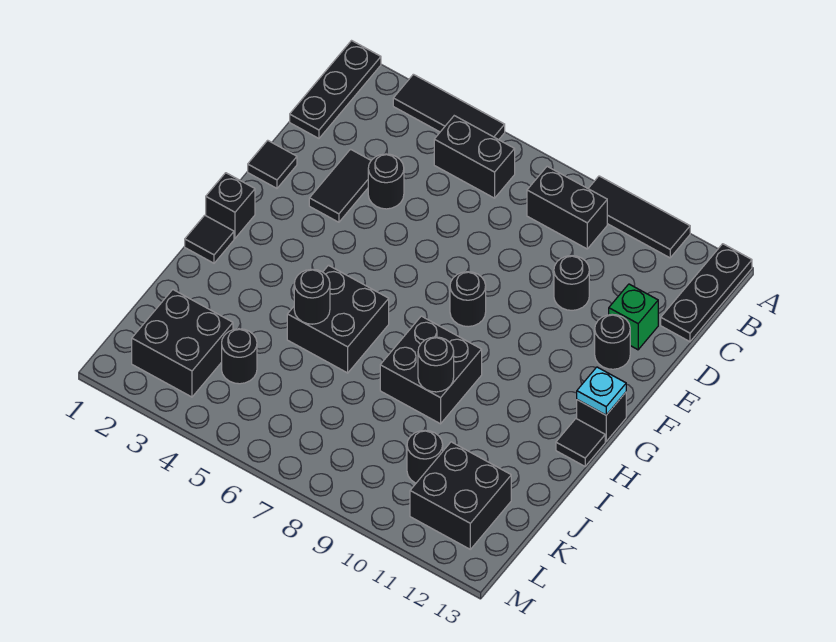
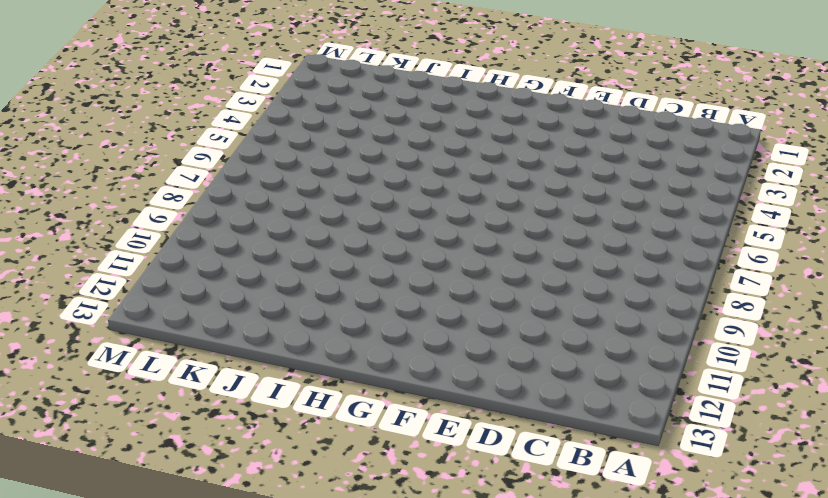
none -> black 1x3 plate [290,41,381,138]
none -> black 1x3 tile [393,74,505,140]
none -> black 1x3 tile [588,176,690,258]

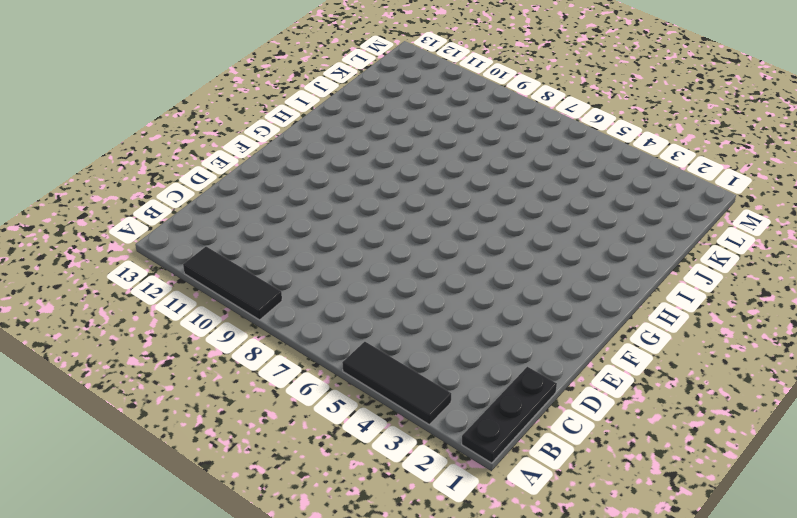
none -> black 1x3 plate [661,244,752,342]
none -> black 1x2 brick [434,116,515,198]
none -> black 1x2 brick [527,166,607,249]

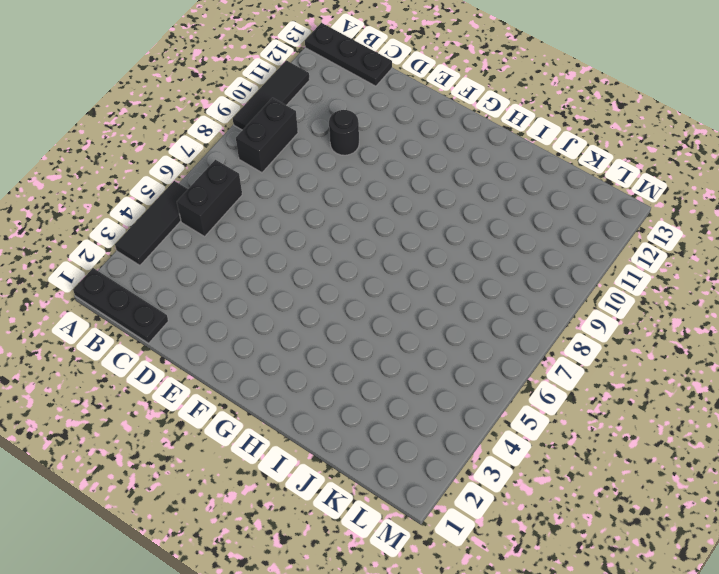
none -> black 1x2 tile [309,149,371,222]
none -> black 1x1 round brick [368,154,404,209]
none -> green 1x1 brick [609,284,658,350]

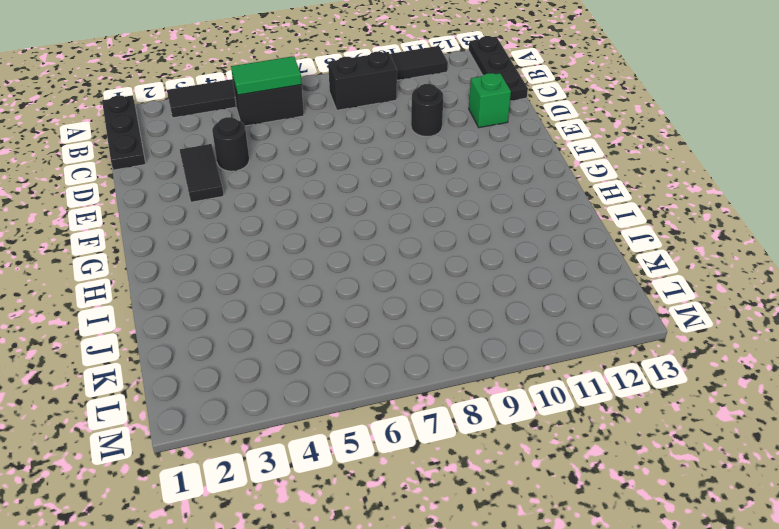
green 1x2 tile [231,56,302,95] -> none
none -> black 1x1 tile [248,140,297,188]
none -> black 1x1 round brick [595,314,630,369]
none -> black 1x1 round brick [450,272,486,327]

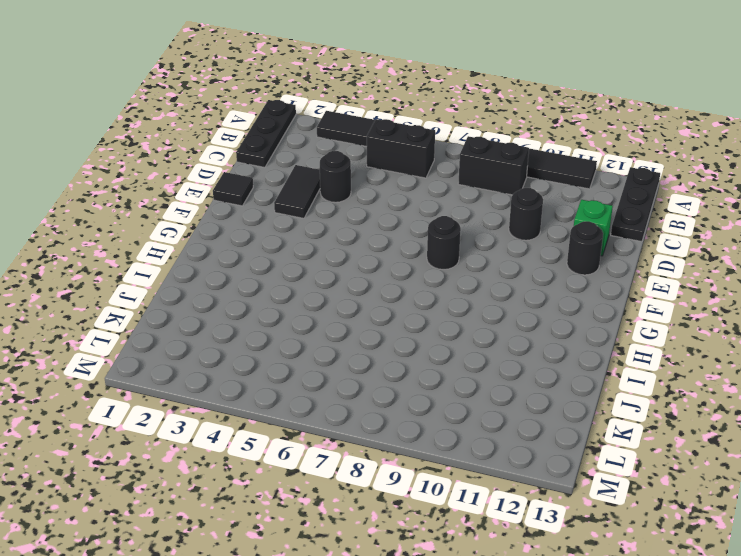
none -> black 1x1 brick [206,173,255,238]
none -> black 1x1 brick [577,392,626,441]
none -> black 1x1 tile [185,215,234,263]

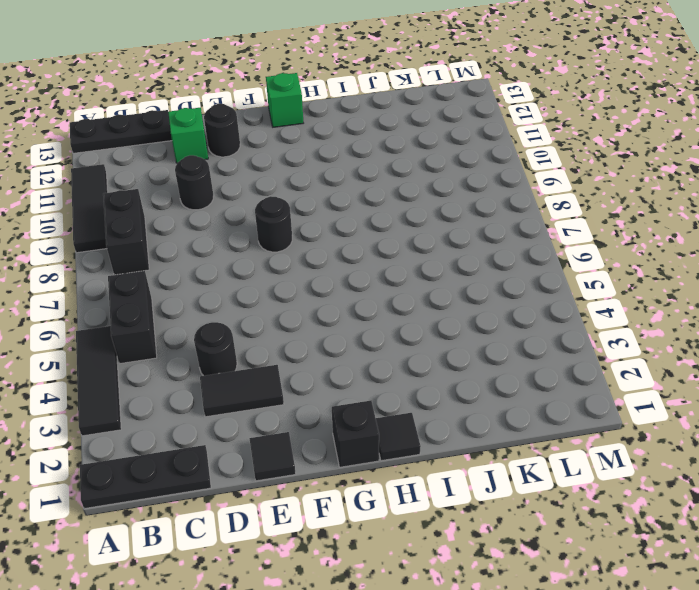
green 1x1 brick [266,73,303,127] -> black 1x1 brick [577,392,626,441]
none -> black 2x2 brick [287,265,389,373]
none -> black 2x2 brick [380,316,482,424]
none -> black 1x1 tile [556,419,605,466]

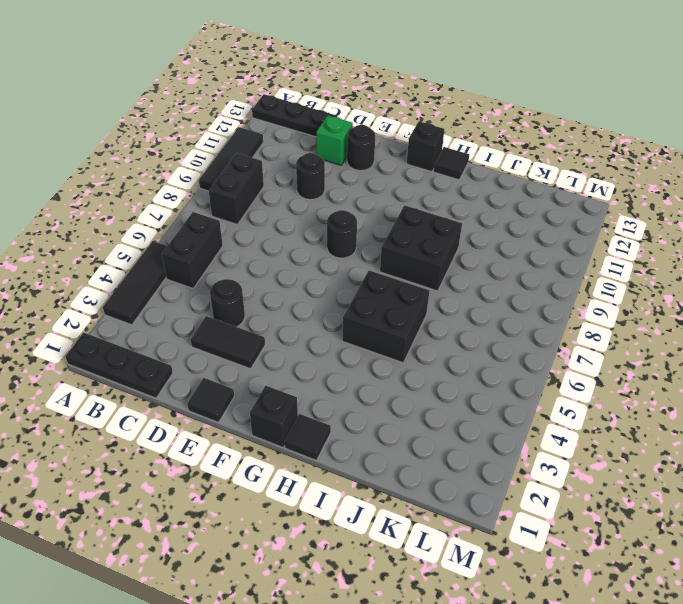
none -> black 2x2 brick [132,290,233,397]
none -> black 1x1 round brick [222,329,257,384]
none -> black 1x1 round brick [407,430,443,483]

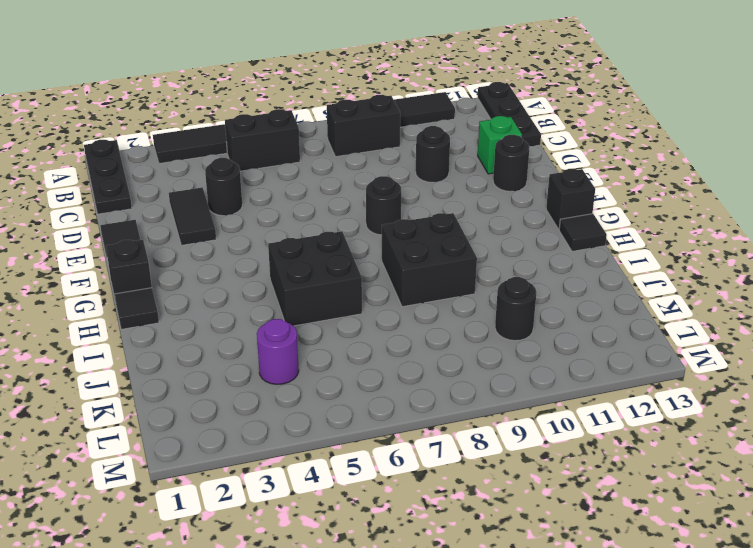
purple 1x1 round brick [257,319,299,384] -> black 1x1 round brick [222,329,257,384]
none -> black 2x2 brick [132,290,233,397]
none -> black 2x2 brick [410,442,511,549]
none -> cyan 1x1 plate [577,367,626,415]

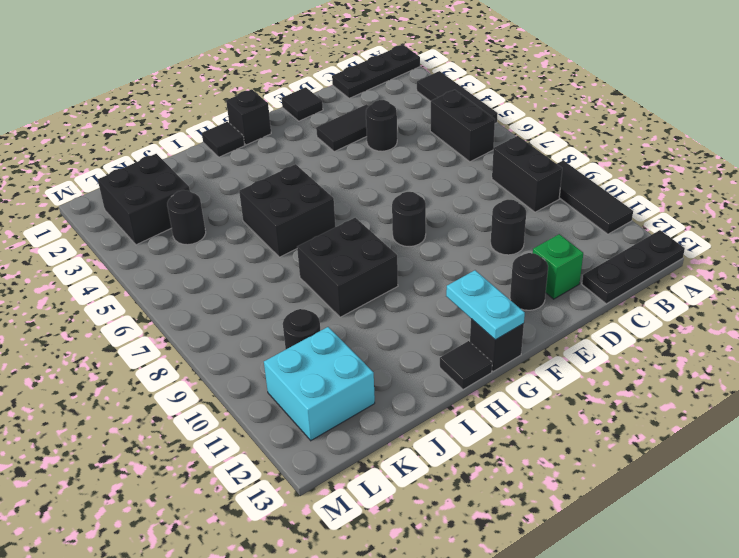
cyan 1x2 plate [446,270,525,340] -> cyan 1x1 plate [577,367,626,415]
cyan 2x2 brick [264,327,375,441] -> black 2x2 brick [410,442,511,549]
none -> black 1x1 round brick [294,269,330,324]
none -> black 1x1 round brick [418,337,454,392]

